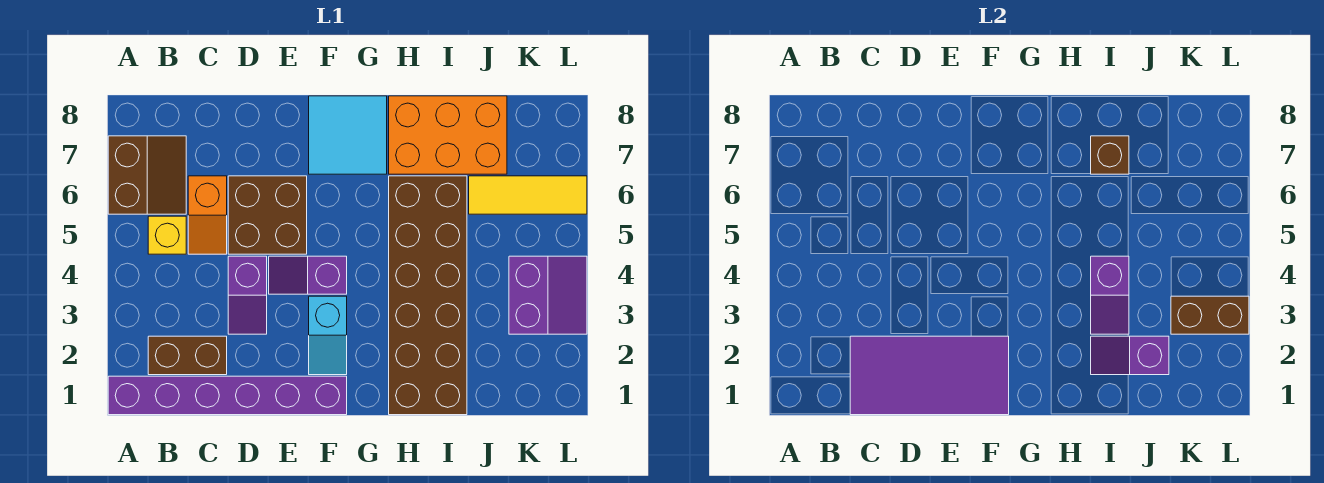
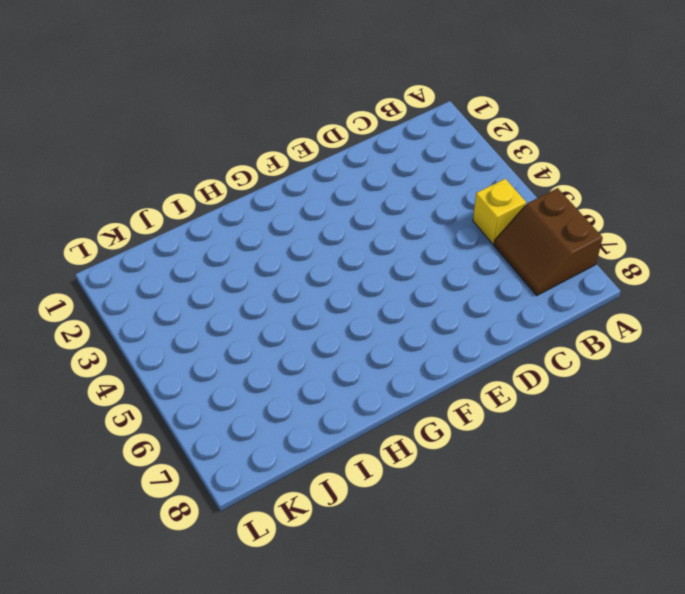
none -> purple 1x6 brick [108,376,347,415]
none -> brown 1x2 brick [148,336,227,375]
none -> orange 1x2 slope [188,176,227,254]

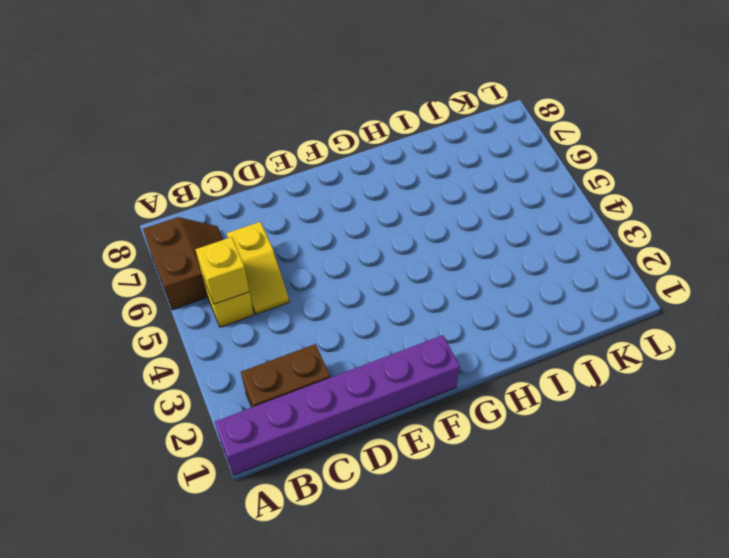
yellow 1x1 brick [196,237,249,304] -> none
yellow 1x2 slope [227,222,289,314] -> orange 1x2 slope [188,176,227,254]
none -> purple 1x2 slope [228,256,267,334]
none -> brown 2x2 brick [228,176,307,254]
none -> purple 1x2 slope [269,256,347,294]

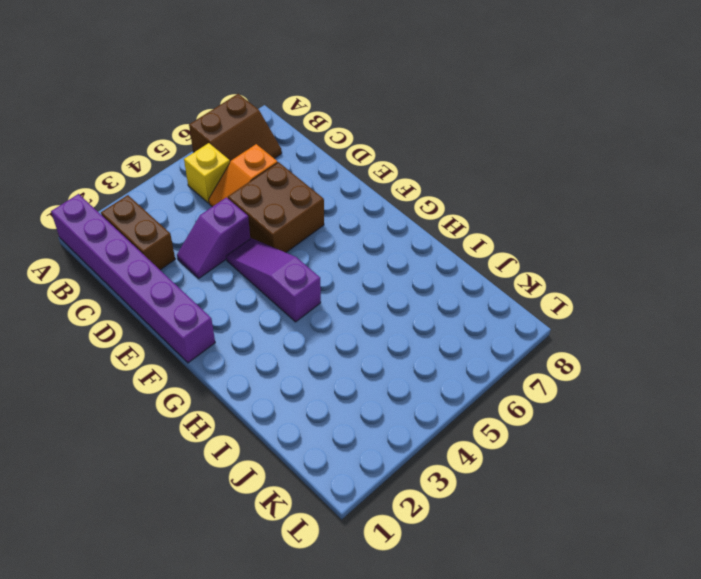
purple 1x3 slope [226,238,321,322] -> purple 1x2 slope [269,256,347,294]
none -> cyan 1x2 slope [309,296,347,375]
none -> cyan 2x2 tile [309,96,387,174]
none -> brown 2x6 brick [389,176,467,415]

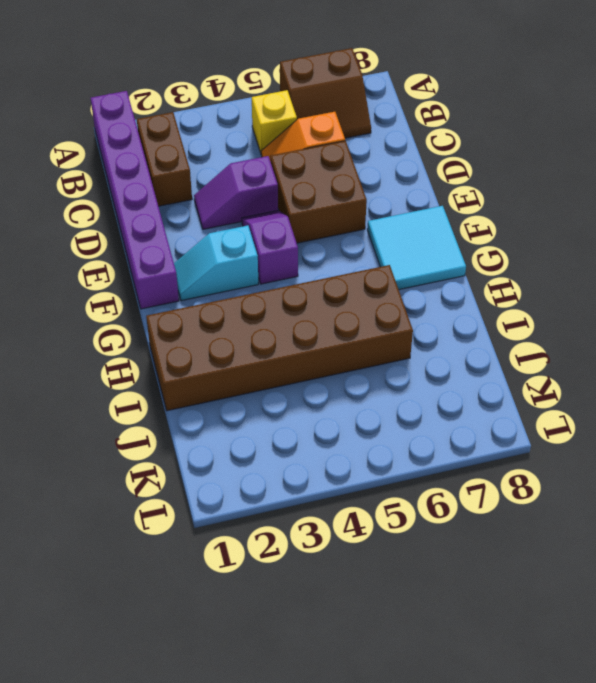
none -> orange 2x3 brick [389,96,507,174]
none -> yellow 1x3 tile [469,176,587,214]
none -> purple 2x2 slope [509,256,587,334]

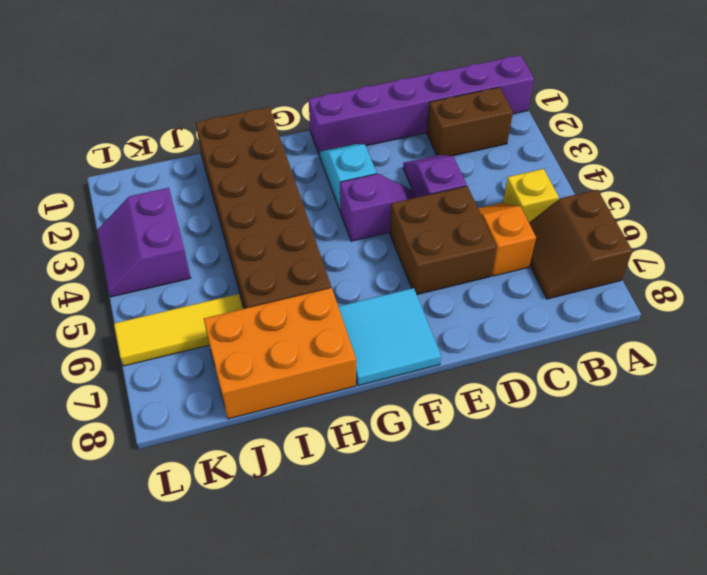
none -> purple 2x4 tile [850,336,1009,415]
none -> purple 1x2 slope [1091,336,1169,375]
none -> purple 1x2 slope [1091,256,1129,334]

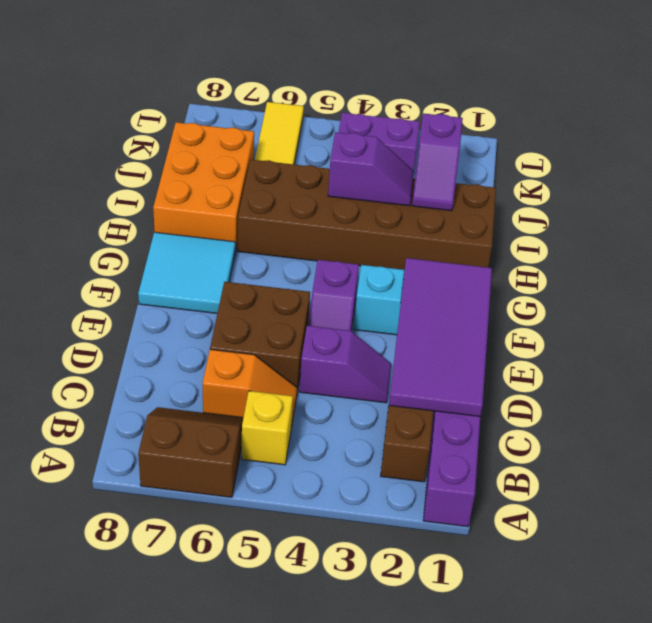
none -> brown 1x1 brick [1091,136,1129,174]
none -> brown 1x2 brick [1171,296,1249,334]

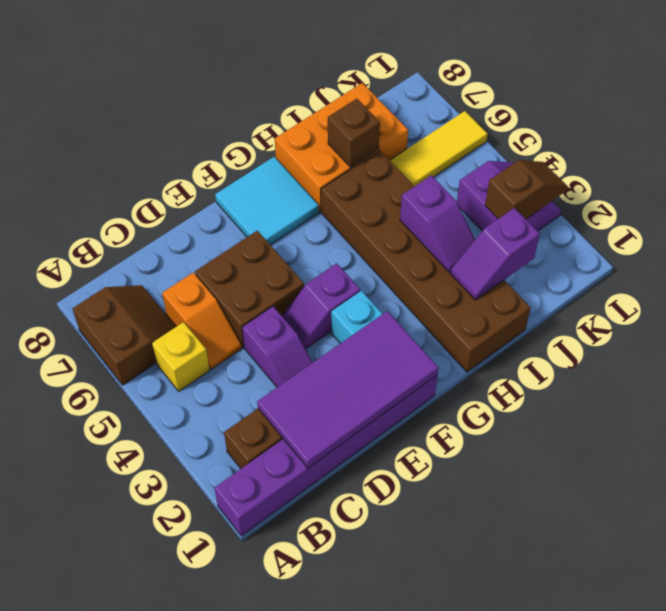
brown 1x2 slope [485,160,568,219] -> brown 1x2 brick [1171,296,1249,334]

